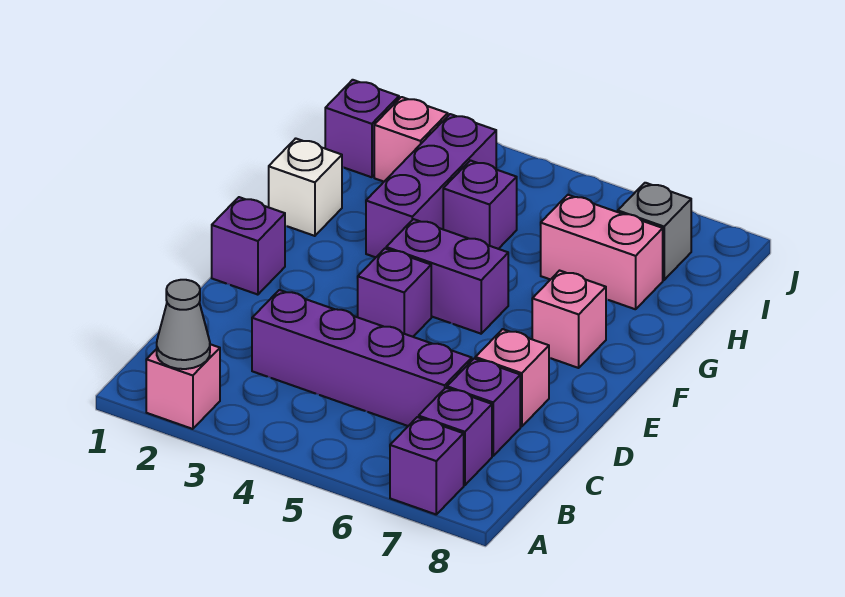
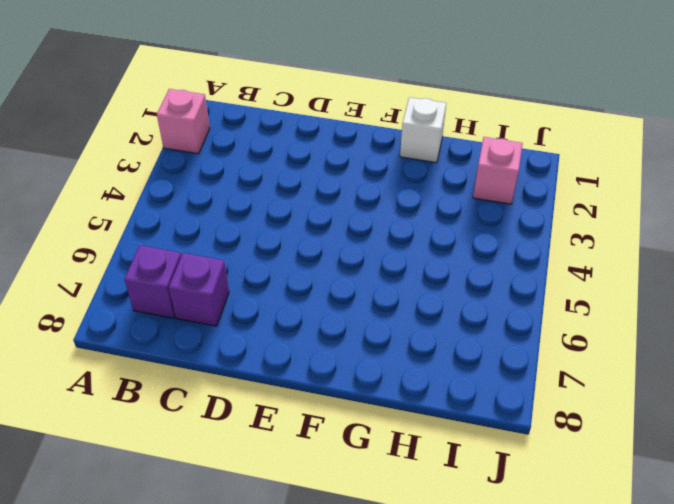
none -> purple 1x1 brick [390,417,464,514]
none -> purple 1x4 brick [252,290,472,426]
none -> pink 1x1 brick [475,329,549,427]

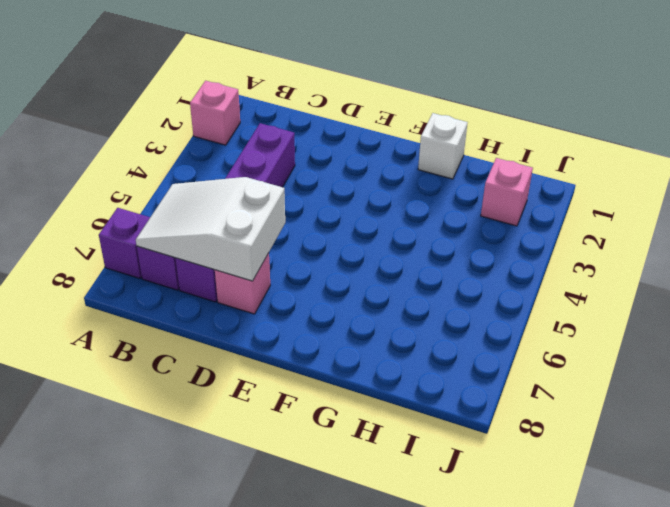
white 2x3 slope [136,177,285,281] -> none
none -> purple 1x1 brick [212,197,285,295]
none -> purple 1x1 brick [358,249,431,337]
none -> purple 1x2 brick [386,219,508,334]

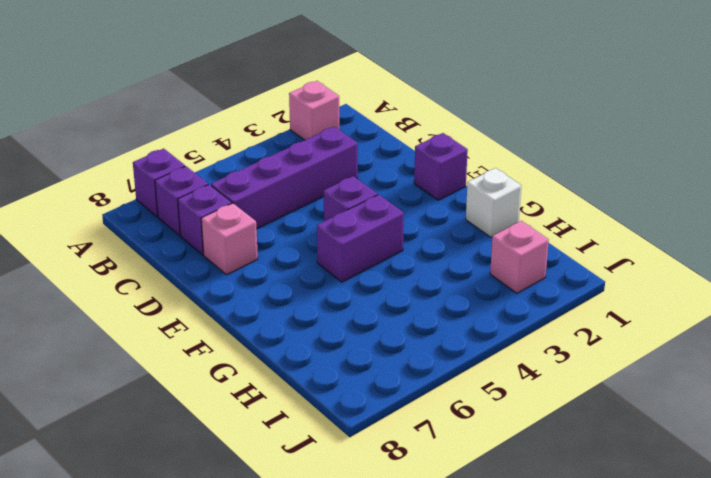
none -> pink 1x1 brick [532,271,606,368]
none -> purple 1x3 brick [366,114,496,257]
none -> purple 1x1 brick [443,160,517,249]

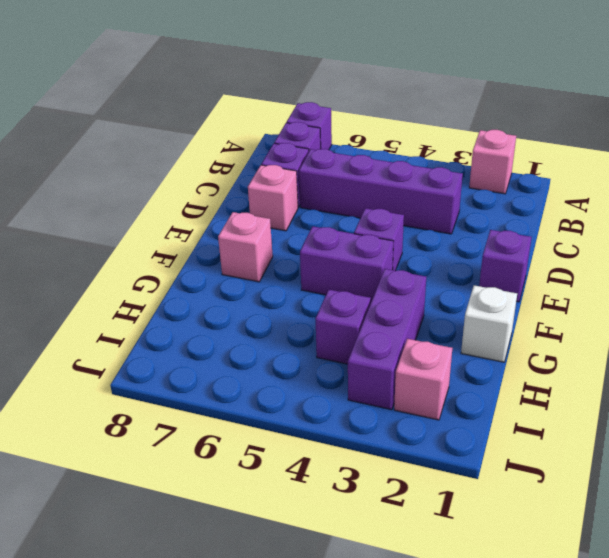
none -> pink 1x2 brick [541,195,663,309]
none -> purple 1x1 brick [325,80,399,177]
none -> grey 1x1 brick [618,183,691,280]

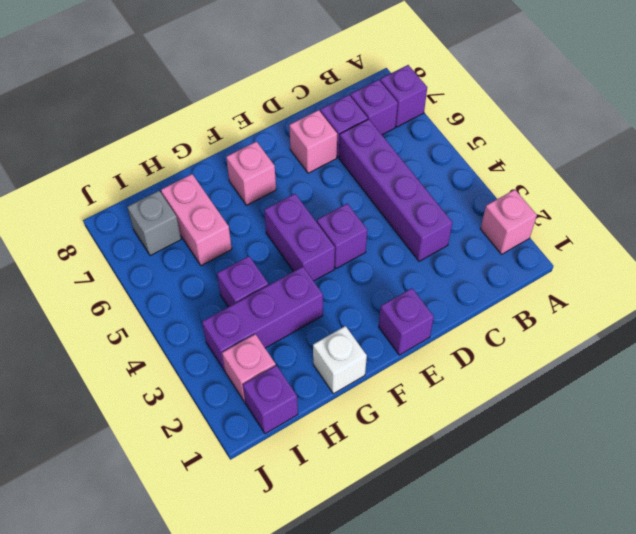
none -> grey 1x1 cone [157,280,210,369]

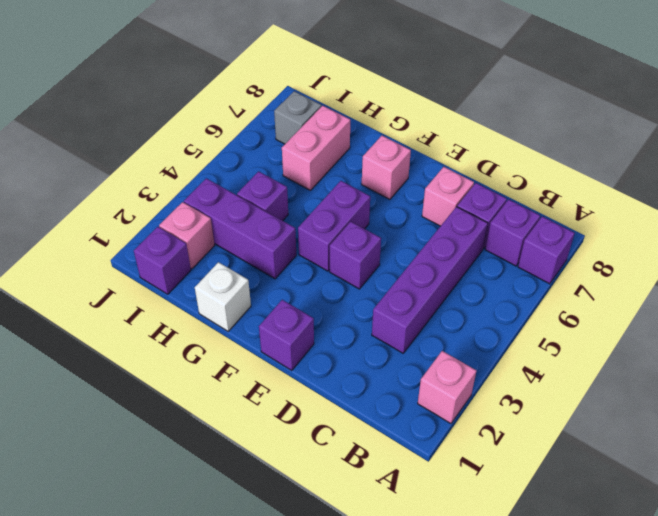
none -> grey 1x1 cone [157,280,210,369]

